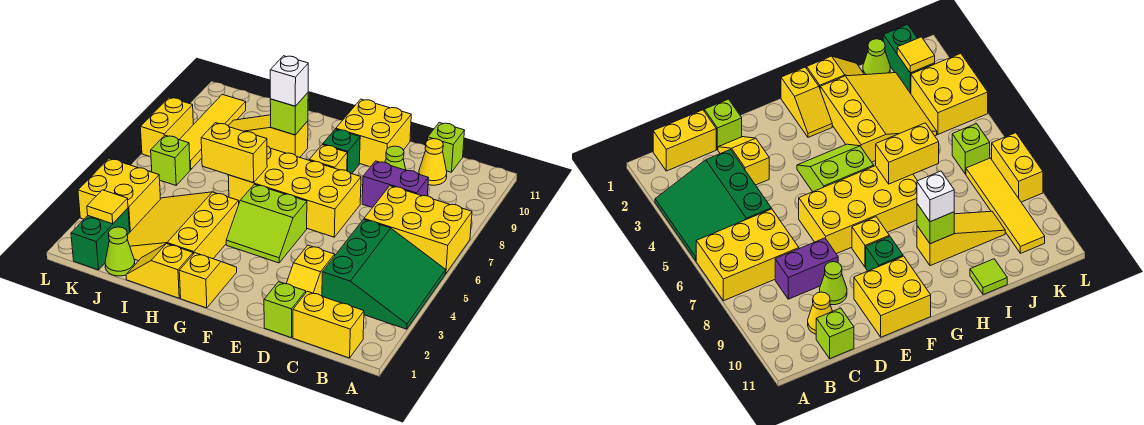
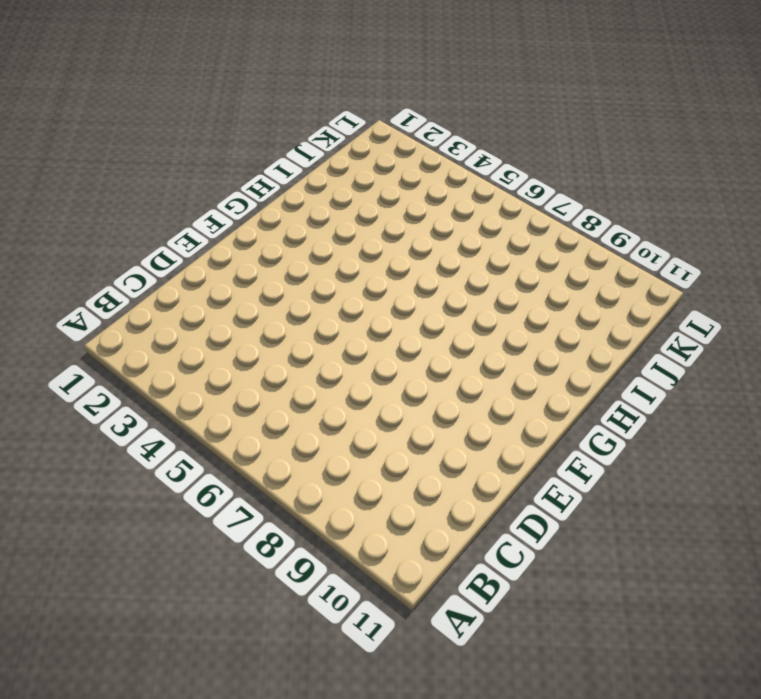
none -> green 3x3 slope [322,219,446,329]
none -> yellow 2x3 brick [364,186,472,274]
none -> yellow 1x2 brick [293,291,364,358]

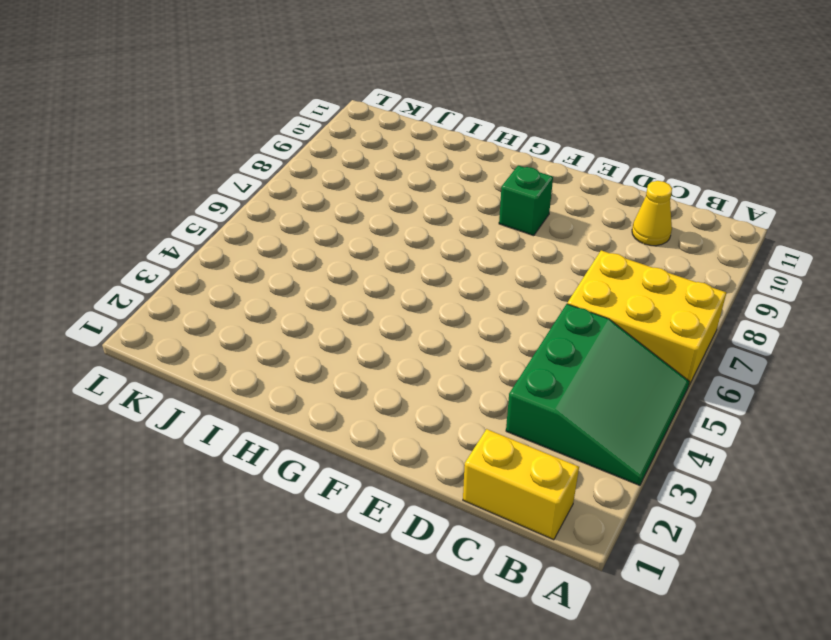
none -> purple 1x2 brick [362,161,428,208]
none -> lime 1x1 brick [428,123,465,172]
none -> lime 1x1 brick [264,282,306,338]

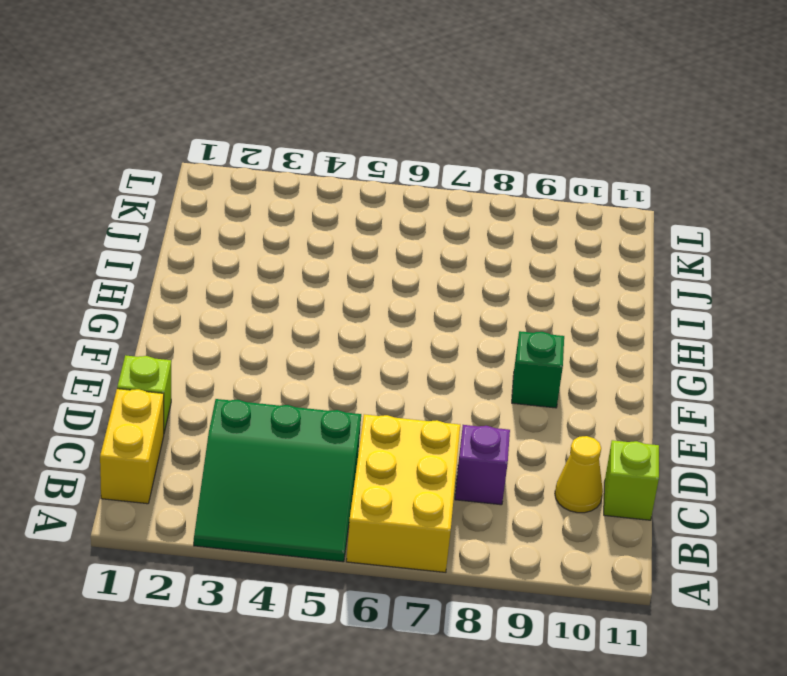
purple 1x1 brick [455,425,510,505] -> purple 1x2 brick [362,161,428,208]
none -> yellow 1x2 slope [286,245,335,296]
none -> lime 1x1 cone [385,146,406,170]
none -> yellow 2x4 brick [228,146,361,237]

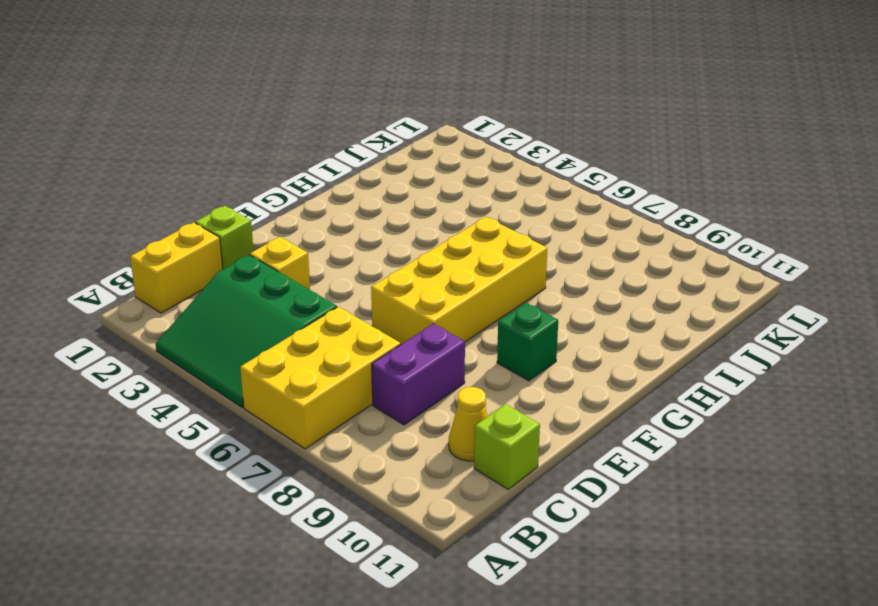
none -> lime 1x1 cone [385,146,406,170]
none -> yellow 2x2 brick [336,99,411,167]
none -> lime 2x2 slope [226,184,307,263]

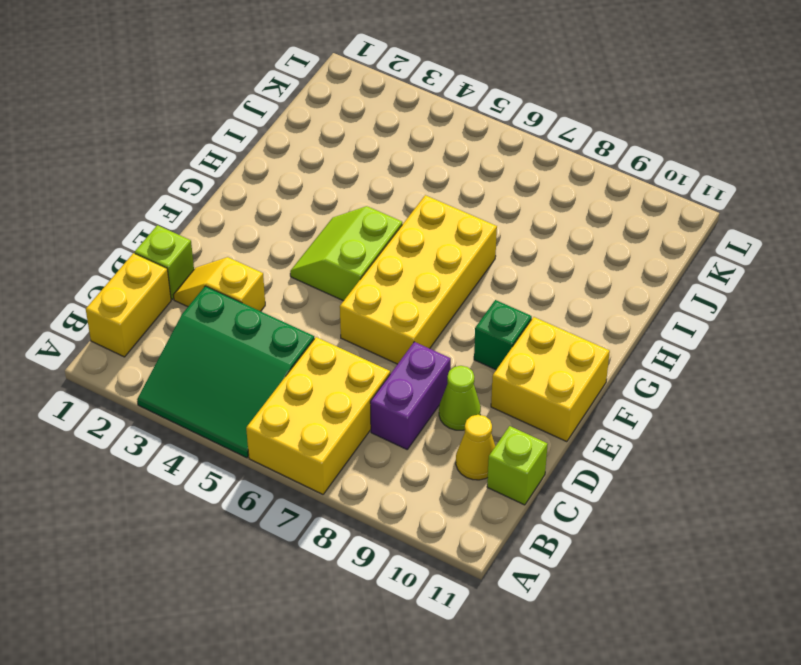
none -> yellow 1x1 brick [309,145,347,171]
none -> yellow 1x2 slope [179,253,237,308]
none -> yellow 1x2 slope [126,244,193,298]

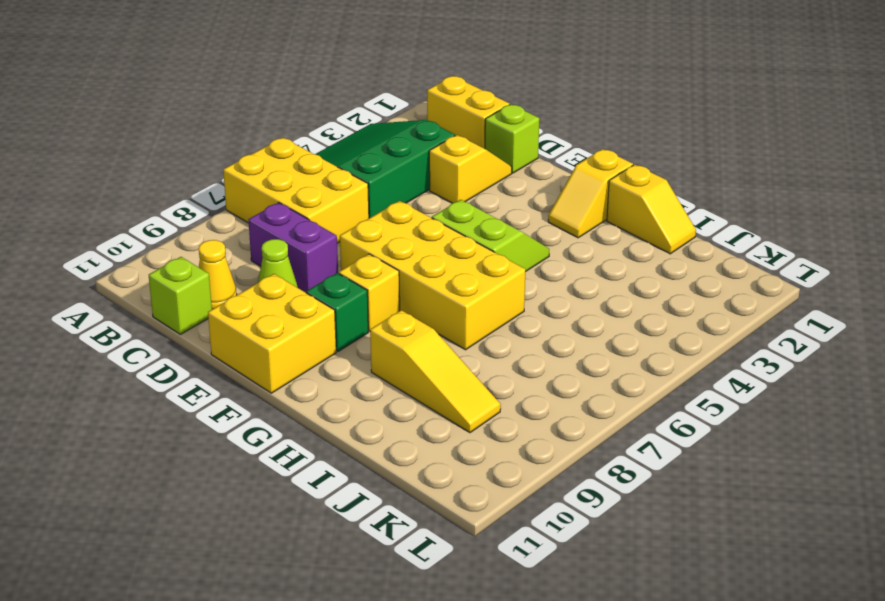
none -> yellow 3x3 slope [127,192,239,261]
none -> lime 1x1 tile [970,259,1007,295]
none -> lime 1x1 cone [105,227,135,276]

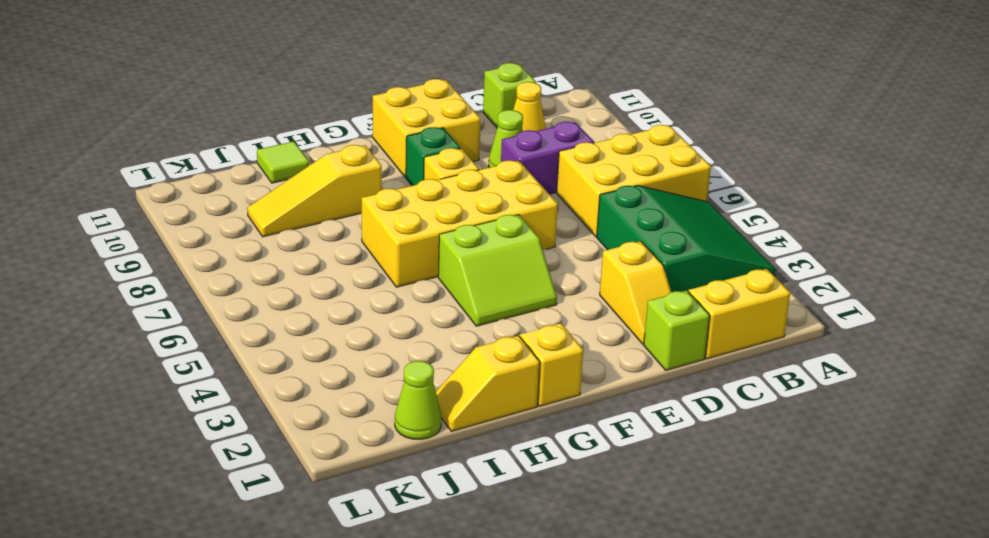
none -> yellow 3x3 slope [127,192,239,261]
none -> green 1x2 brick [71,208,130,270]
none -> yellow 2x2 brick [78,158,160,232]

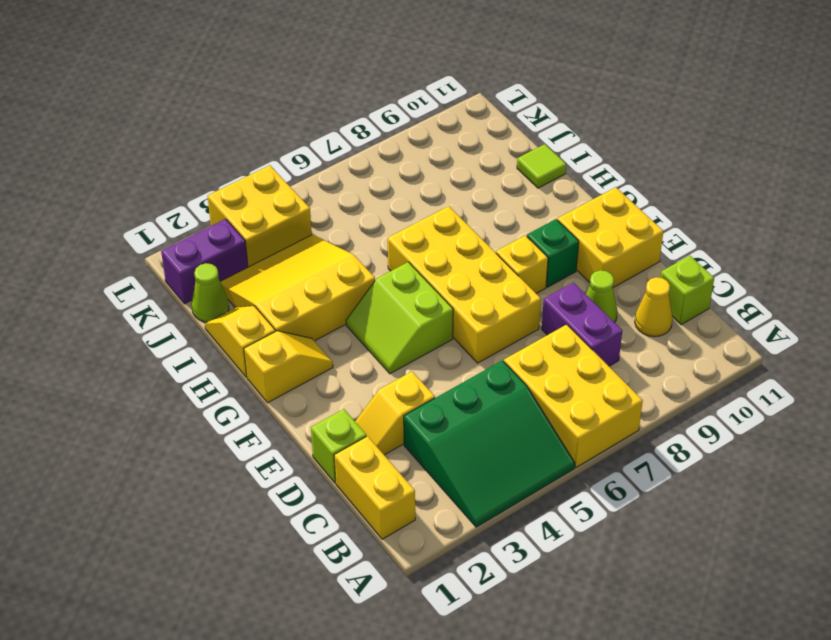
purple 1x2 brick [161,219,248,304] -> green 1x2 brick [71,208,130,270]
none -> yellow 1x3 slope [229,115,308,157]
none -> lime 1x1 brick [151,135,190,185]
none -> yellow 1x4 tile [179,94,246,170]

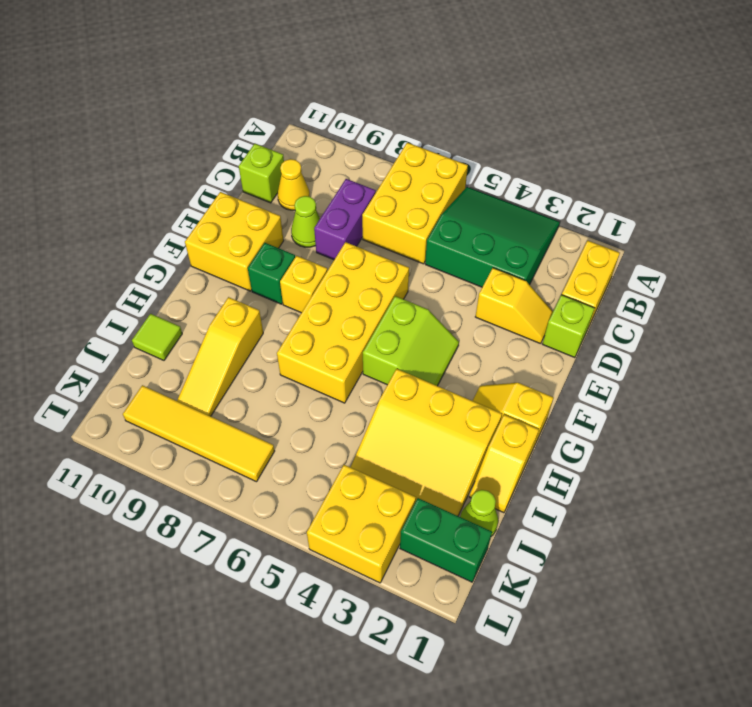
none -> lime 1x1 brick [151,135,190,185]
none -> yellow 1x2 brick [140,97,193,157]
none -> yellow 1x2 brick [201,123,267,183]

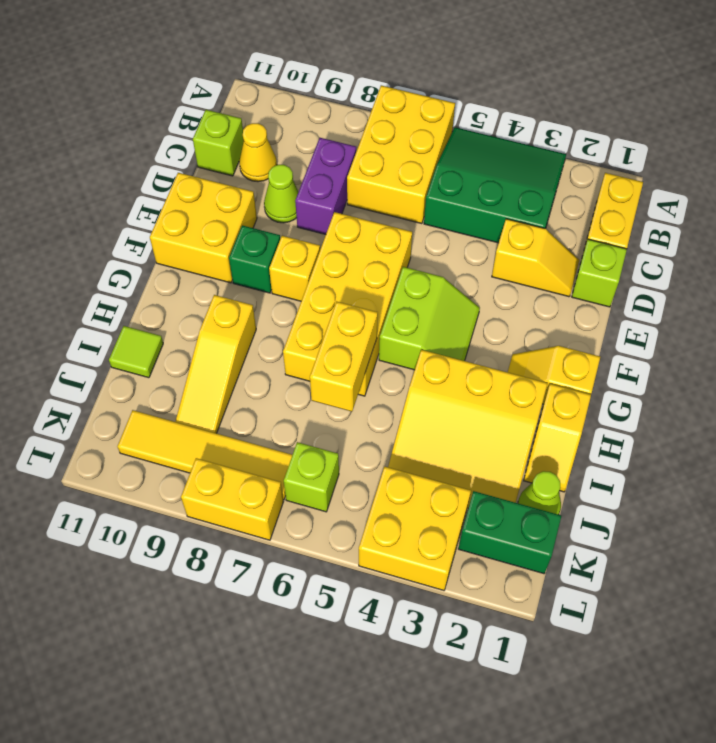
none -> lime 1x1 brick [270,93,308,135]
none -> yellow 1x1 tile [87,190,128,224]
none -> white 1x1 brick [270,56,308,106]

